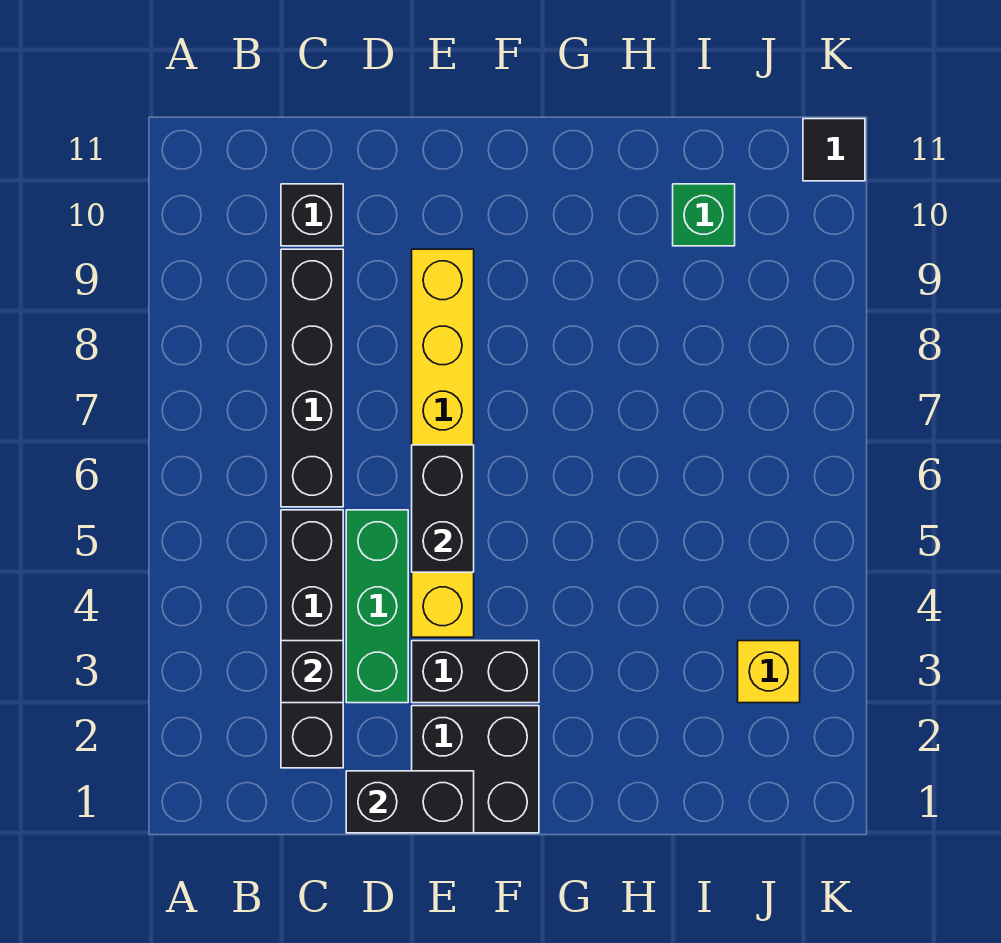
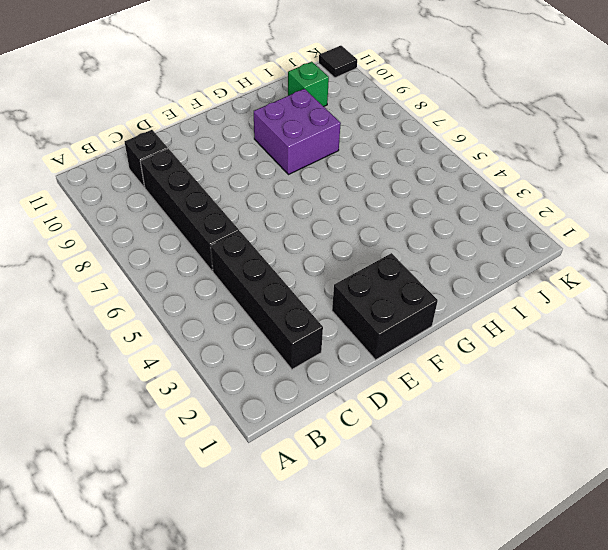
purple 2x2 brick [254,89,341,175] -> none
none -> green 1x3 brick [346,510,408,703]
none -> black 1x2 brick [412,641,539,703]
none -> yellow 1x6 brick [412,249,474,637]

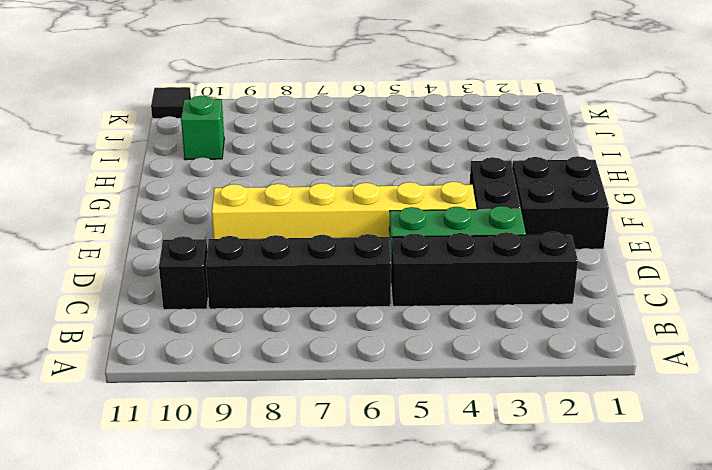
none -> yellow 1x1 brick [738,641,800,703]
none -> black 1x1 brick [281,641,343,703]
none -> black 1x2 brick [346,771,474,833]

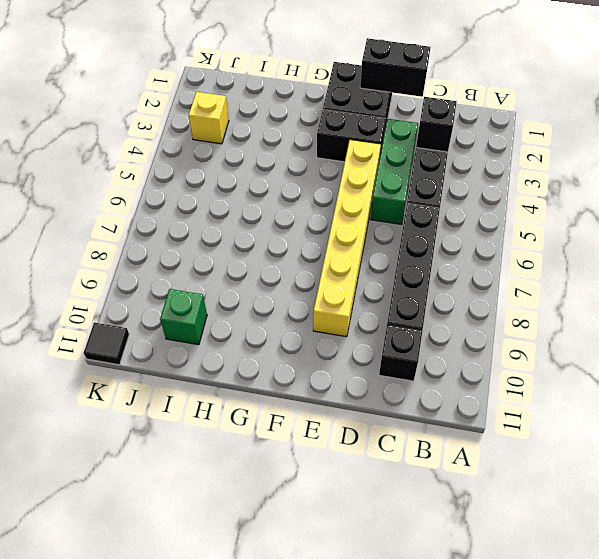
none -> black 1x2 brick [412,445,474,572]

